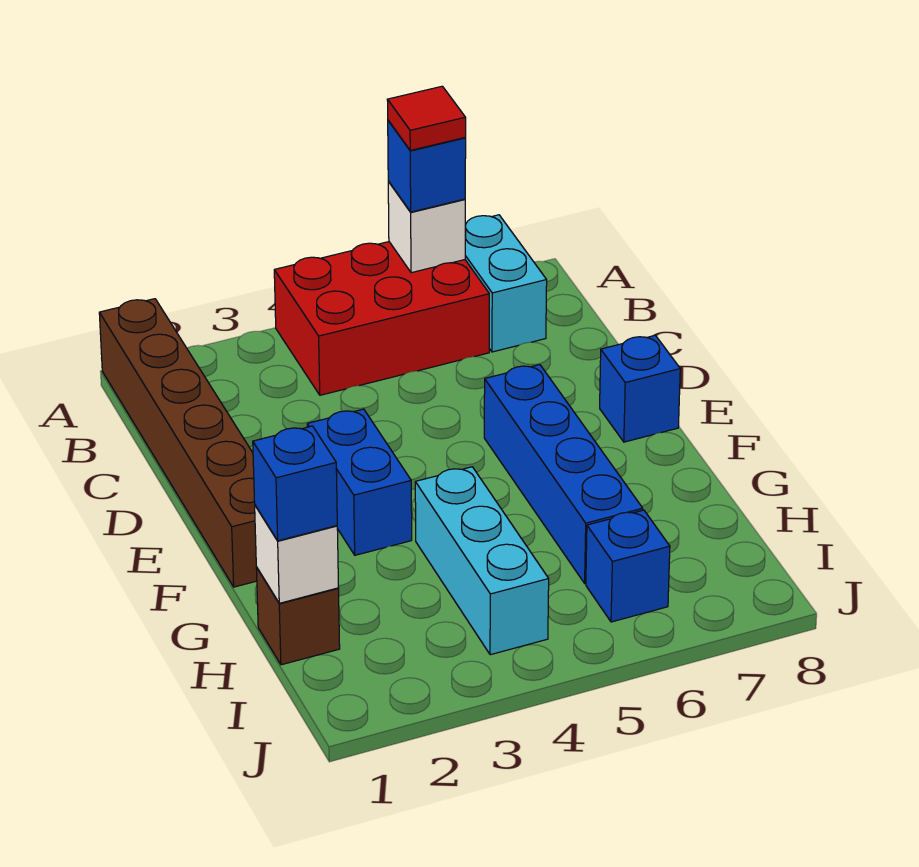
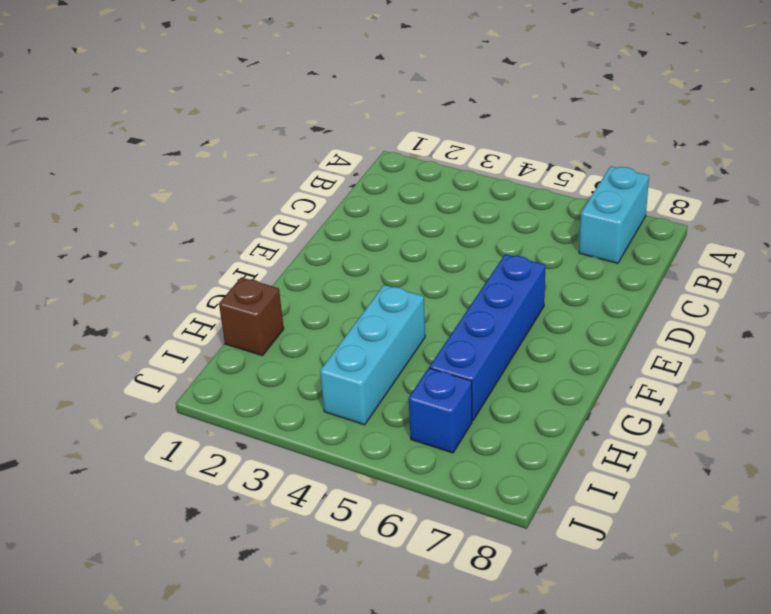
none -> brown 1x6 brick [99,299,257,587]
none -> red 2x3 brick [274,242,489,395]
none -> blue 1x2 brick [307,409,412,555]

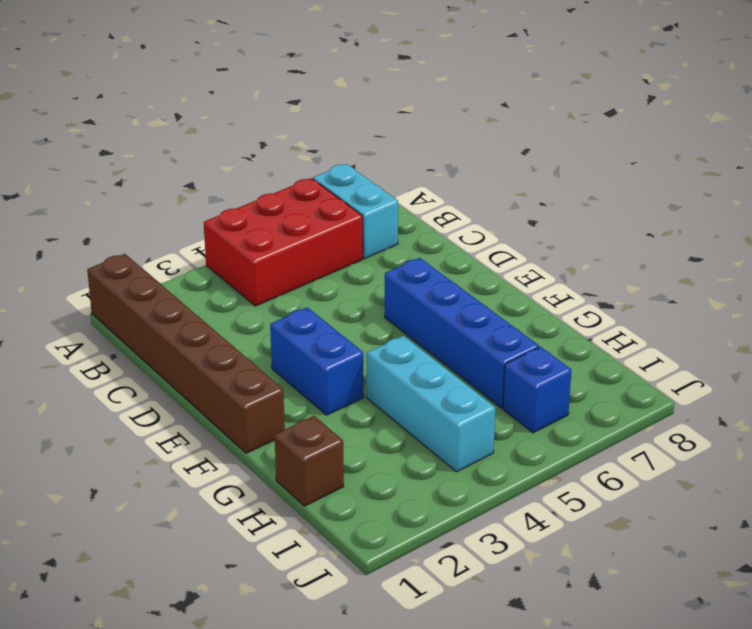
none -> blue 1x1 brick [600,335,680,442]
none -> white 1x1 brick [388,182,465,273]
none -> white 1x1 brick [255,505,339,603]

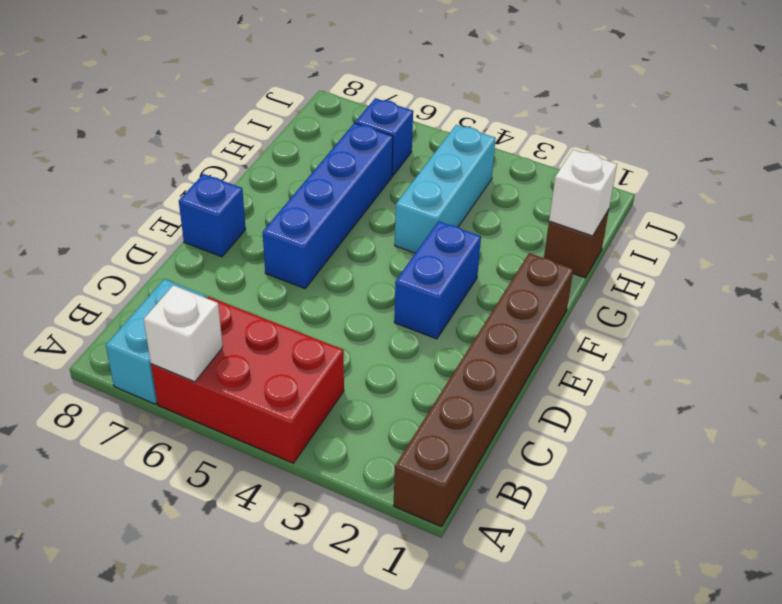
none -> blue 1x1 brick [388,120,466,212]
none -> blue 1x1 brick [253,426,337,541]
none -> red 1x1 tile [387,86,466,150]

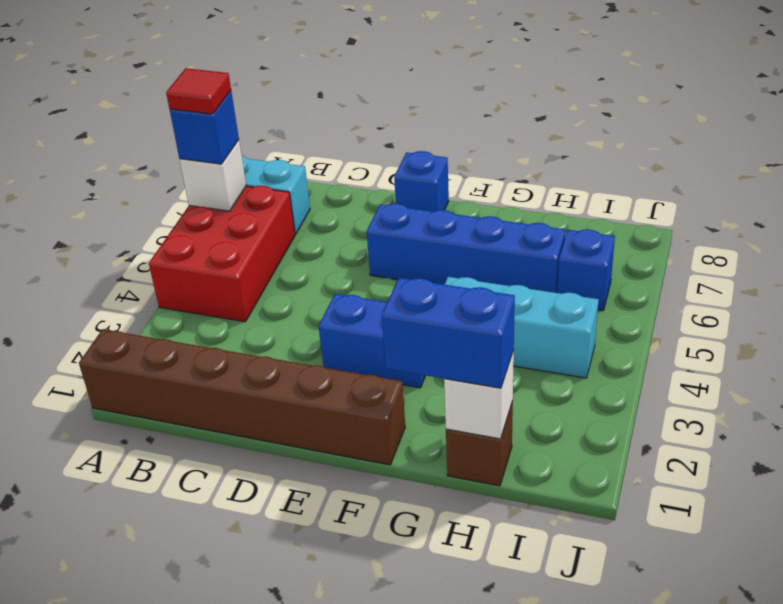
blue 1x2 brick [382,278,515,388] -> blue 1x1 brick [253,426,337,541]

